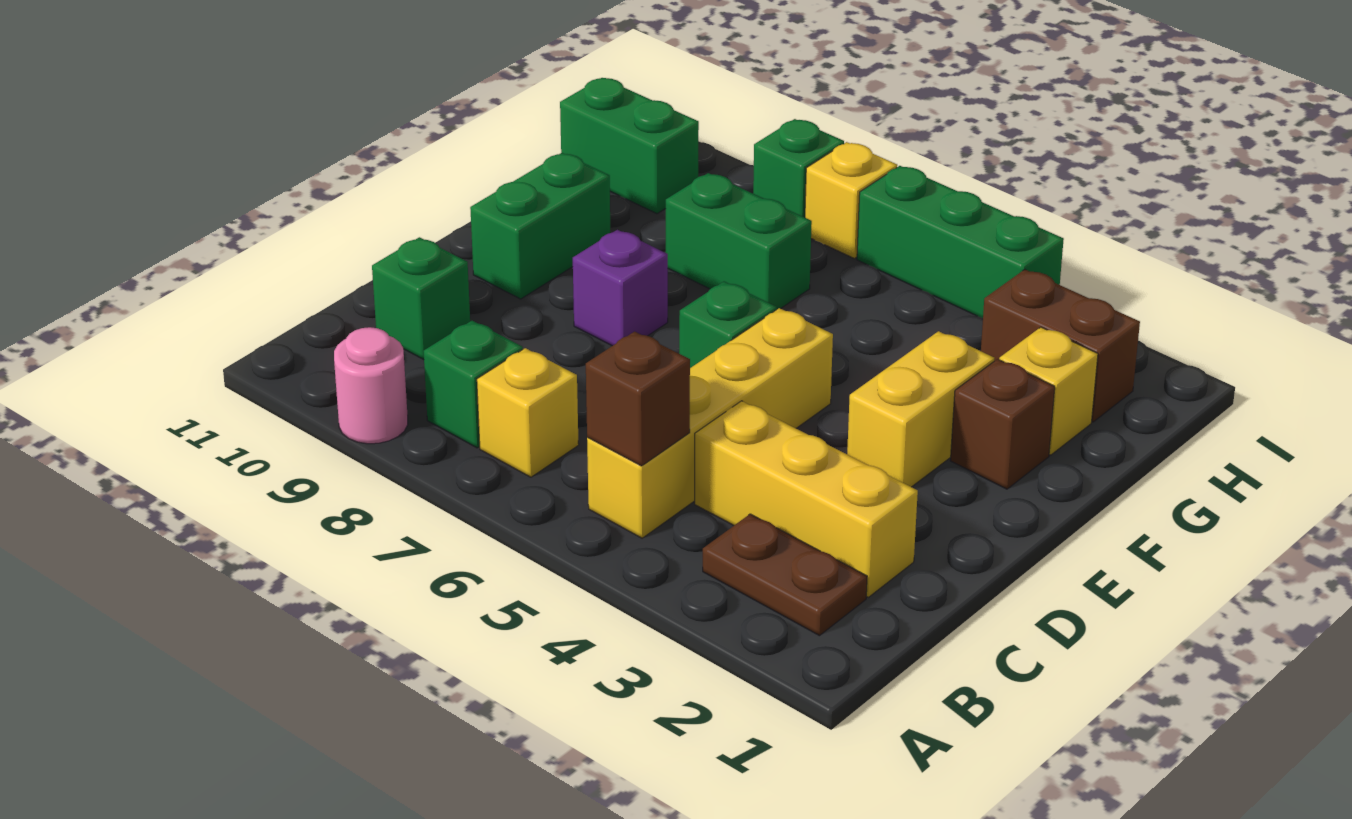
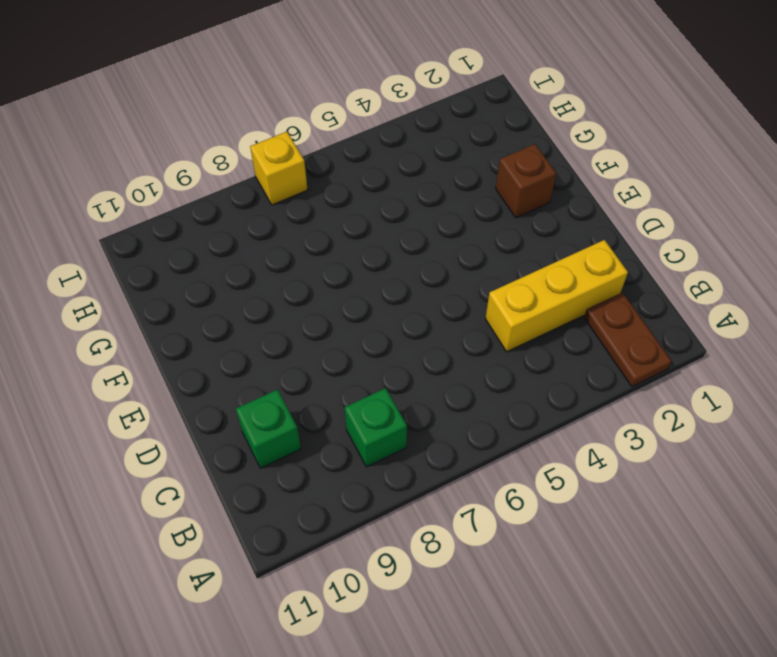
brown 1x2 plate [584,292,671,387] -> brown 1x2 plate turned to [703,514,867,636]
none -> pink 1x1 round brick [334,327,408,444]
none -> yellow 1x4 brick [587,308,833,538]
none -> yellow 1x1 brick [477,348,579,477]

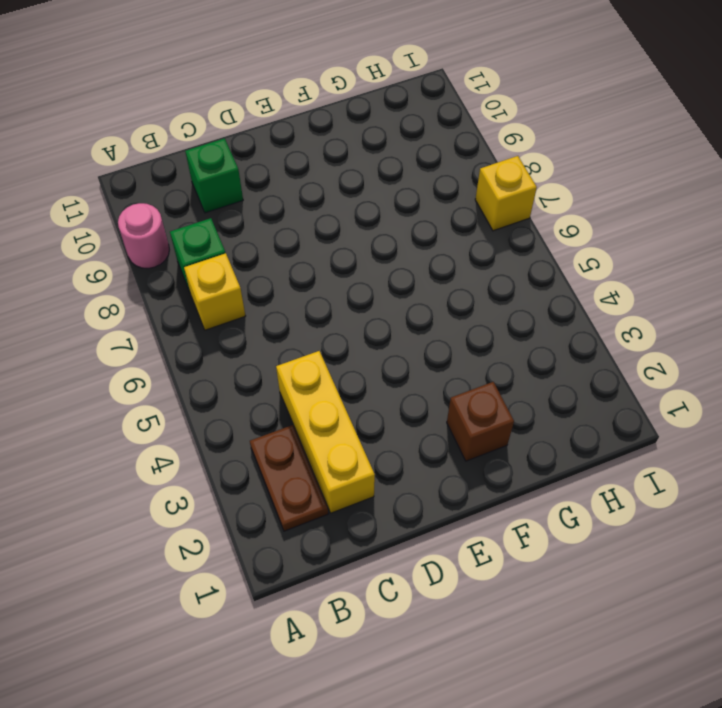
none -> yellow 1x4 brick [587,308,833,538]
none -> yellow 1x2 brick [847,331,994,487]
none -> green 1x1 brick [679,281,777,368]

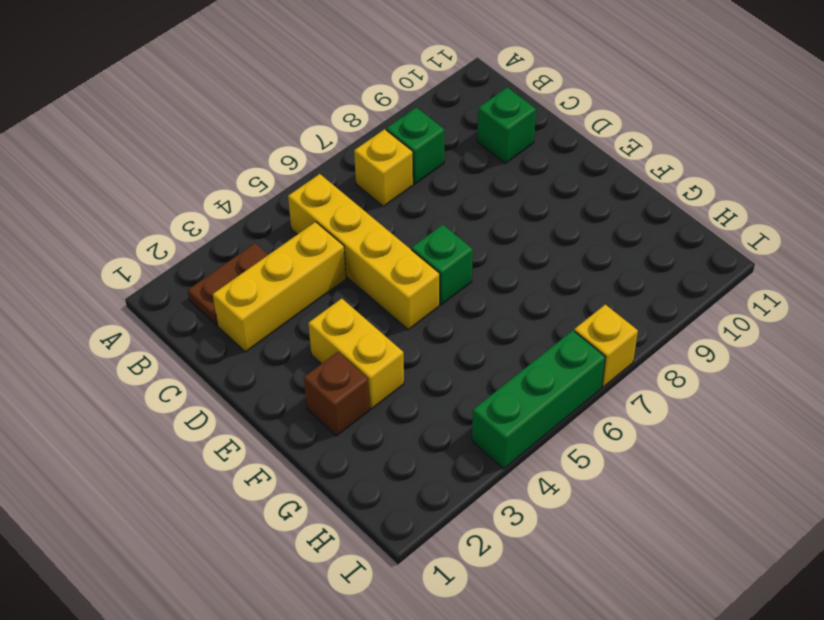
none -> pink 1x1 round brick [334,327,408,444]
none -> purple 1x1 brick [573,230,668,346]
none -> green 1x2 brick [470,153,610,299]

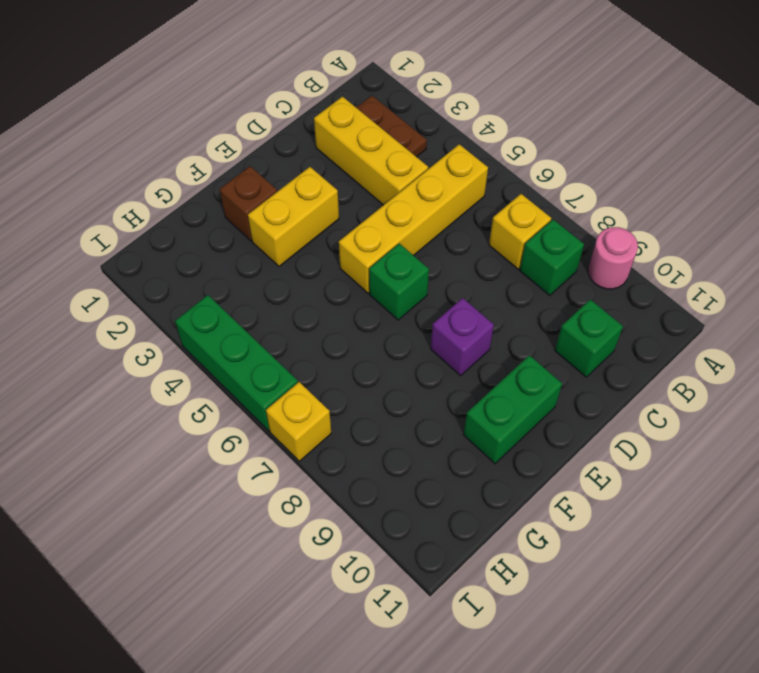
none -> yellow 1x1 brick [999,327,1098,455]
none -> green 1x2 brick [666,173,812,309]
none -> brown 1x2 brick [981,270,1140,422]

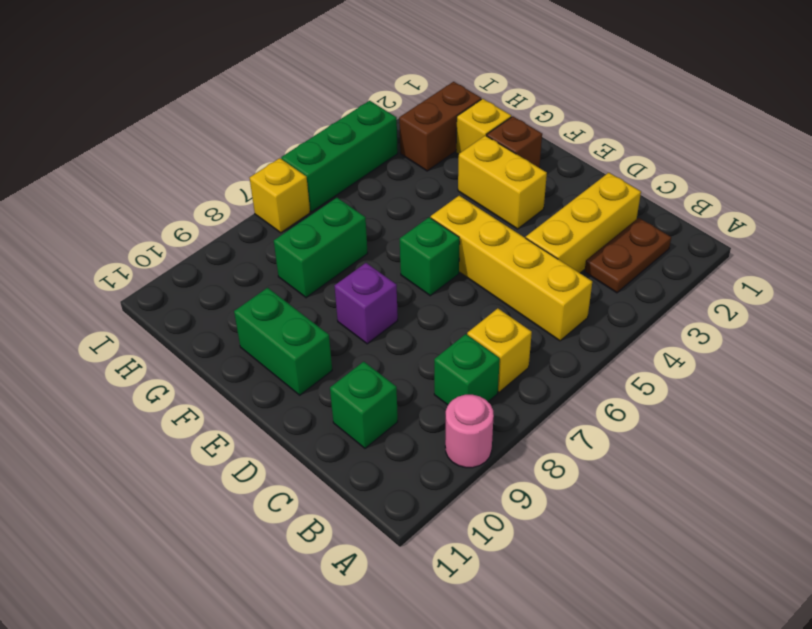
none -> green 1x2 brick [560,78,699,214]
none -> green 1x1 brick [753,119,844,217]
none -> brown 1x1 brick [586,331,690,466]

